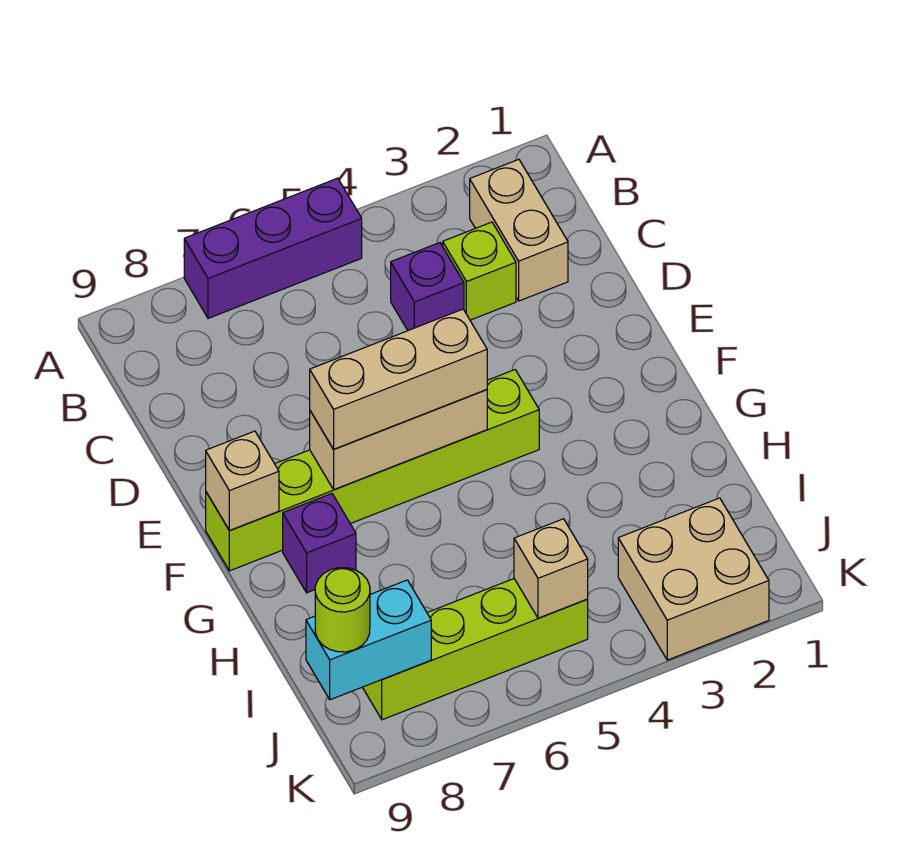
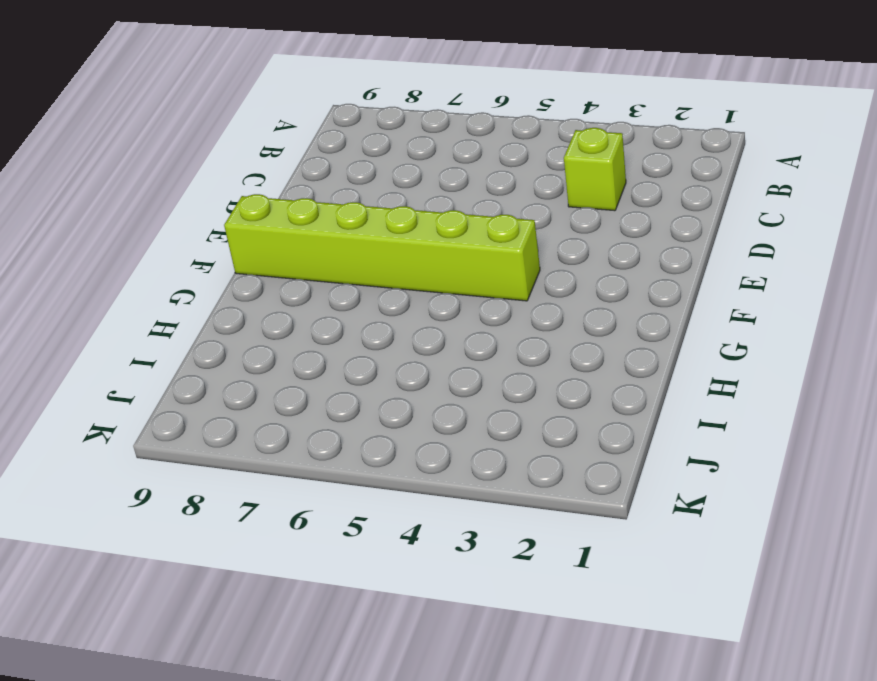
none -> purple 1x3 brick [184,178,362,318]
none -> tan 1x2 brick [470,159,568,301]
none -> purple 1x1 brick [391,243,464,330]

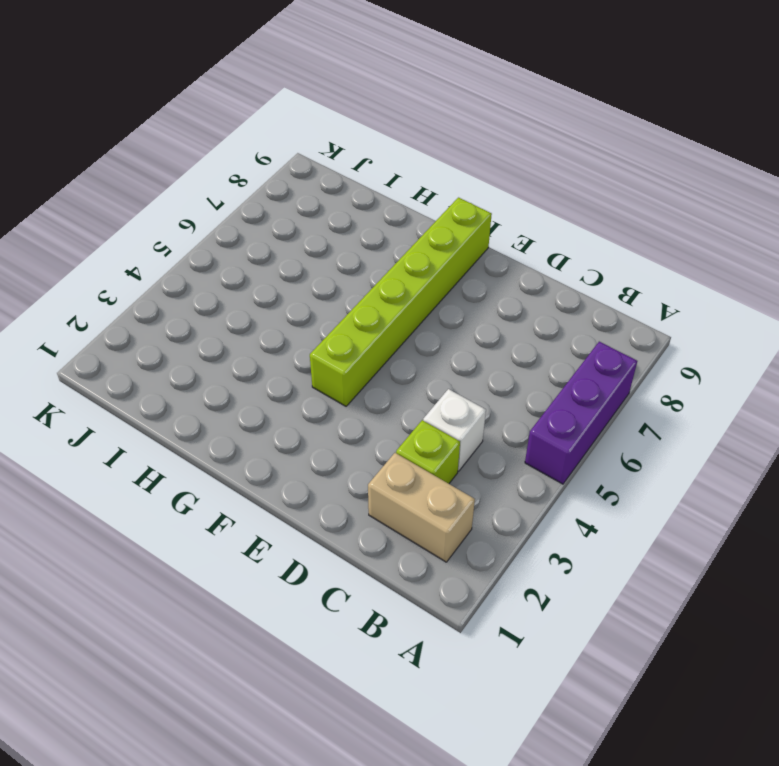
white 1x1 brick [423,389,486,471] -> purple 1x1 brick [391,243,464,330]
none -> purple 1x1 brick [283,494,356,593]
none -> tan 2x2 brick [618,498,769,660]
none -> lime 1x4 brick [363,579,588,720]

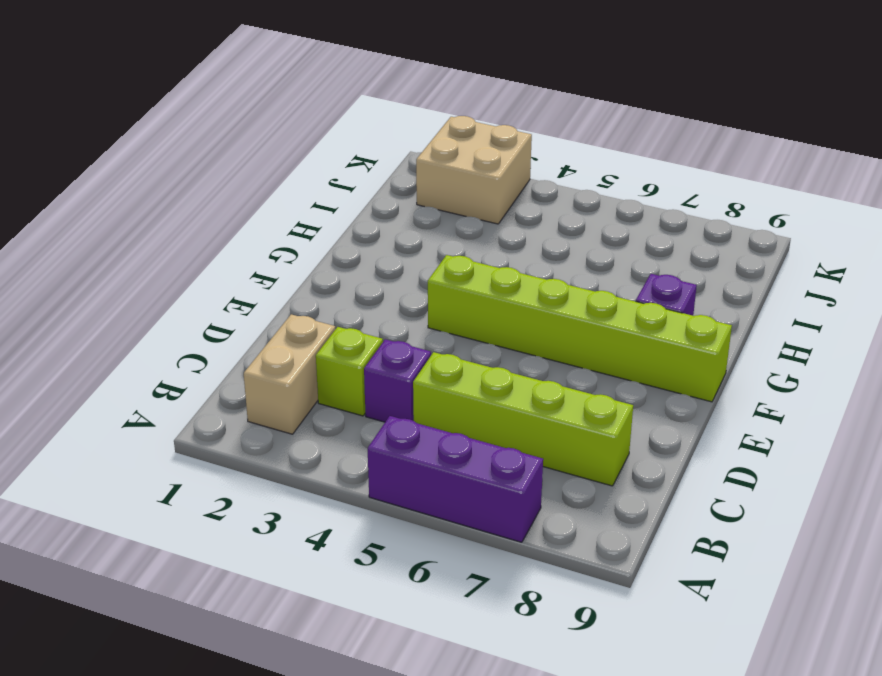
lime 1x4 brick [413,352,633,486] -> lime 1x4 brick moved to [363,579,588,720]
none -> tan 1x3 brick [310,390,487,490]
none -> tan 1x1 brick [206,431,279,530]
none -> tan 1x1 brick [514,519,588,618]

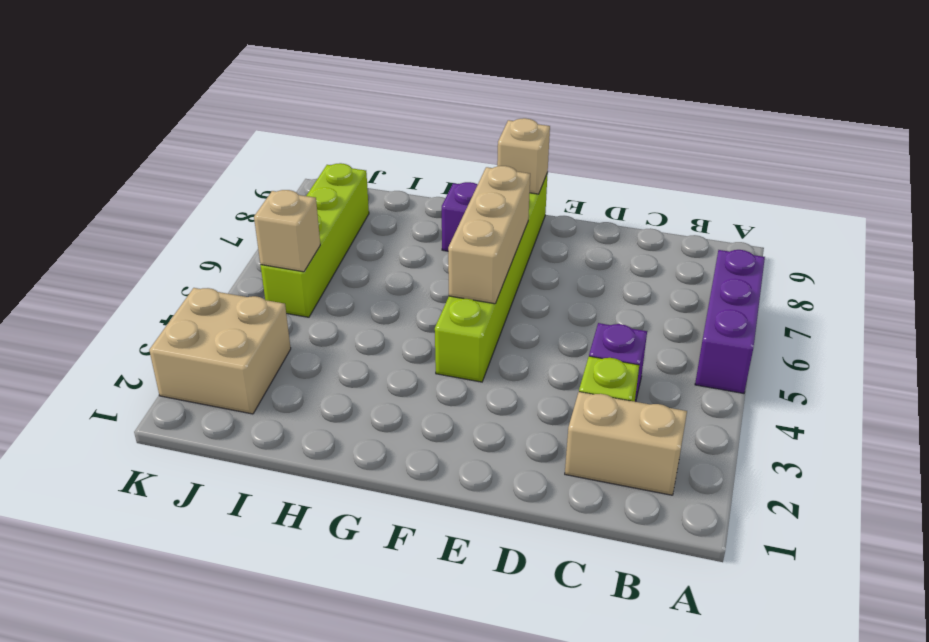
none -> cyan 1x2 brick [306,580,431,700]
none -> tan 1x3 brick [310,309,487,449]
none -> lime 1x1 round brick [315,568,370,652]

